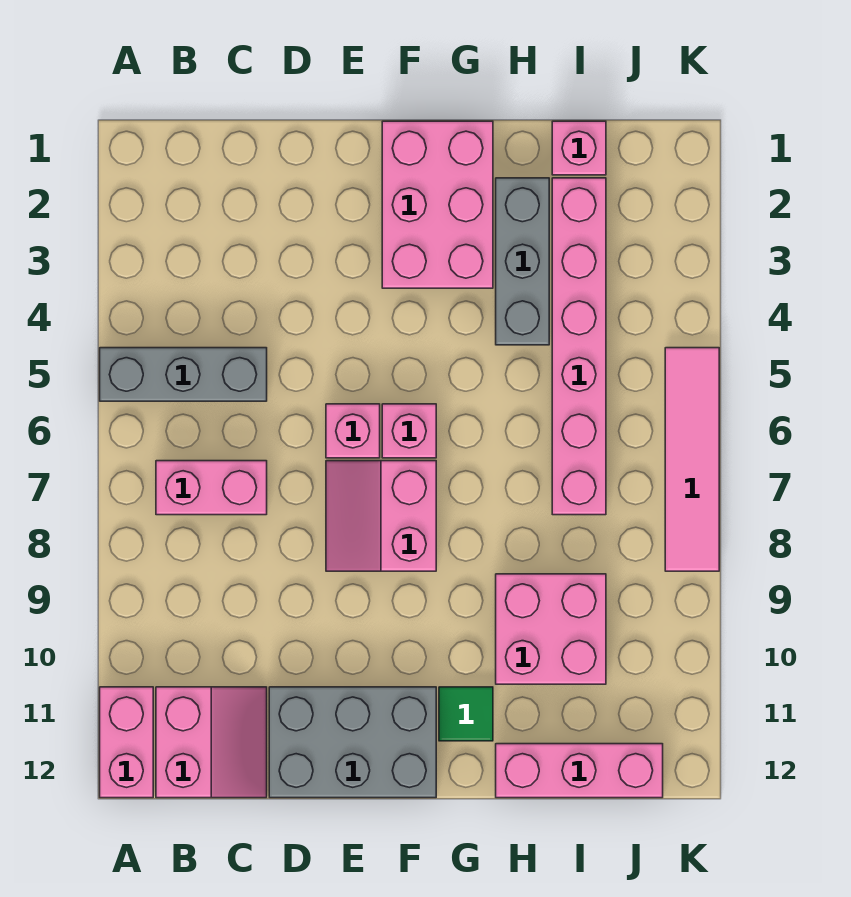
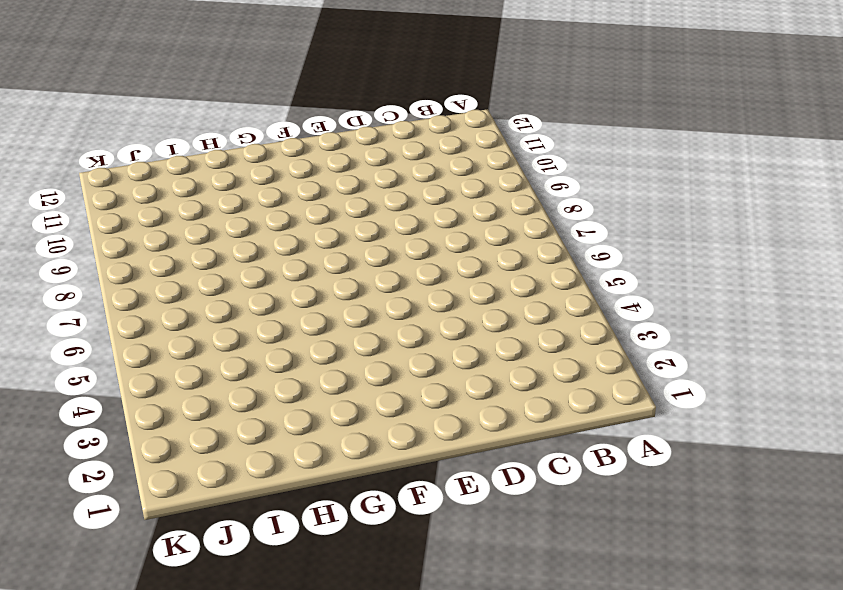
none -> grey 1x3 brick [100,348,267,401]
none -> pink 1x2 brick [100,687,153,798]
none -> pink 1x2 brick [156,461,267,515]

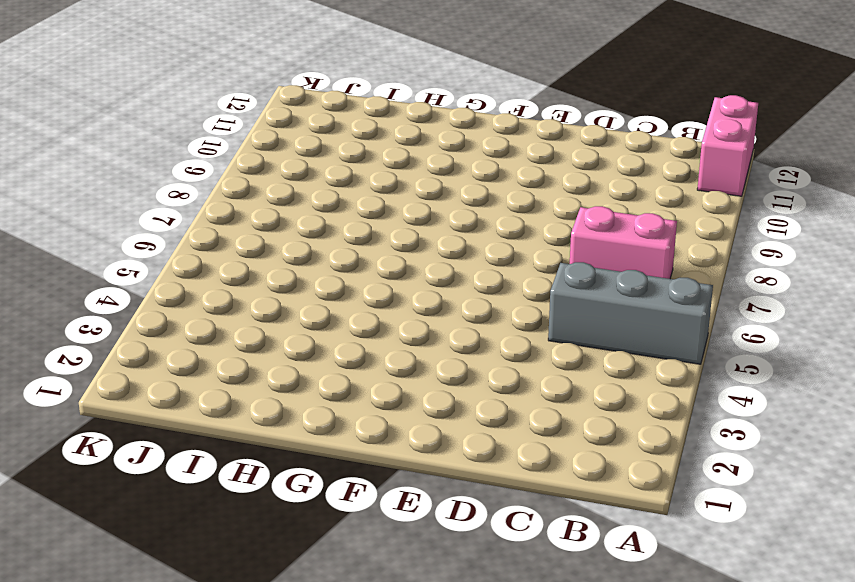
none -> pink 2x2 slope [156,687,267,798]
none -> grey 2x3 brick [269,687,436,798]
none -> pink 1x1 brick [326,404,380,458]

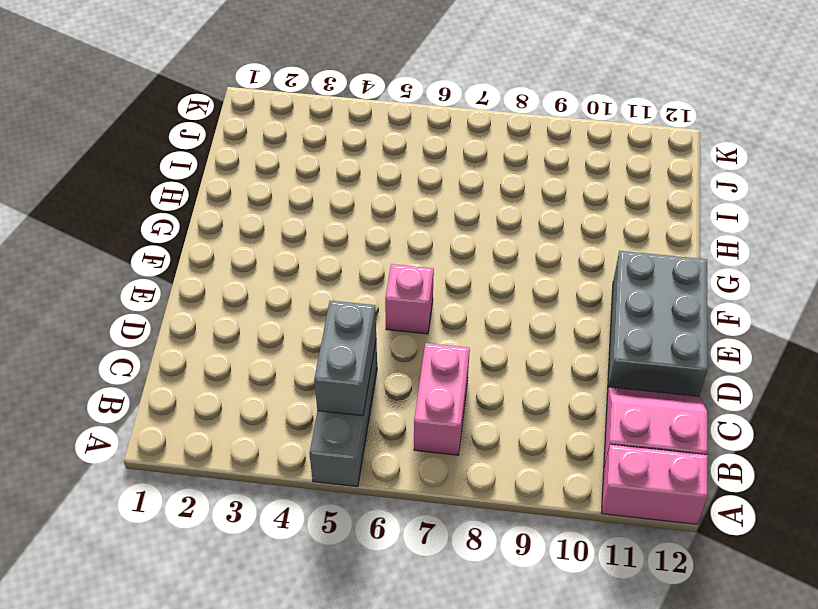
grey 1x2 brick [314,301,376,416] -> none
none -> pink 2x2 slope [326,461,436,571]
none -> pink 2x3 brick [382,121,493,288]
none -> pink 1x1 brick [382,404,436,458]

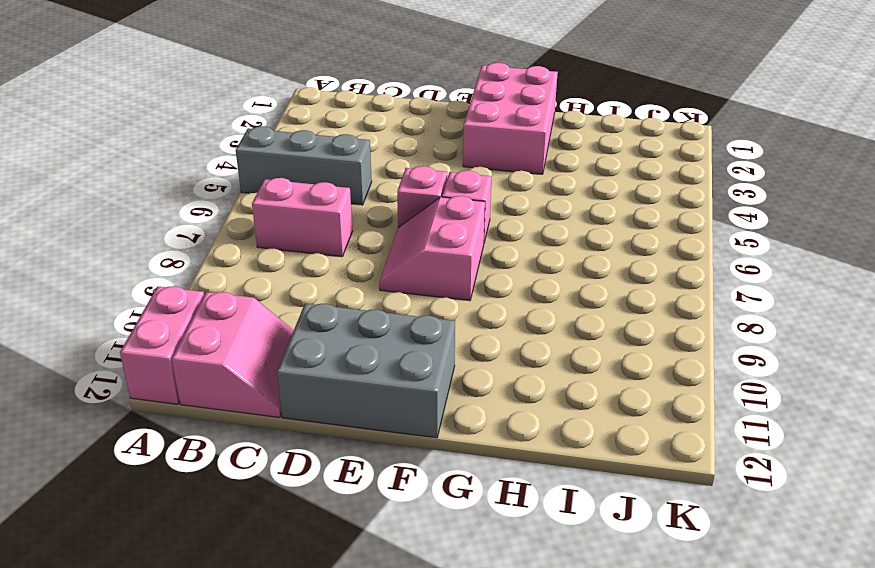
none -> green 1x1 tile [439,687,493,741]
none -> grey 1x3 brick [496,178,549,345]
none -> pink 2x2 brick [496,574,606,684]

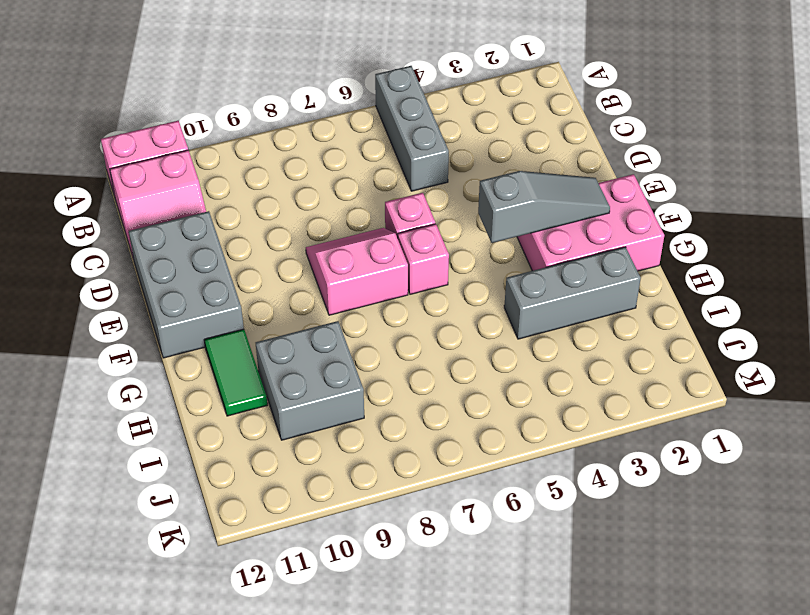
grey 1x3 slope [478,171,610,243] -> none
green 1x2 tile [204,329,267,416] -> green 1x1 tile [439,687,493,741]
grey 2x2 brick [256,321,364,440] -> pink 2x2 brick [496,574,606,684]
none -> pink 1x2 brick [156,461,267,515]
none -> pink 1x3 brick [496,744,663,798]
none -> pink 1x1 brick [552,121,606,175]

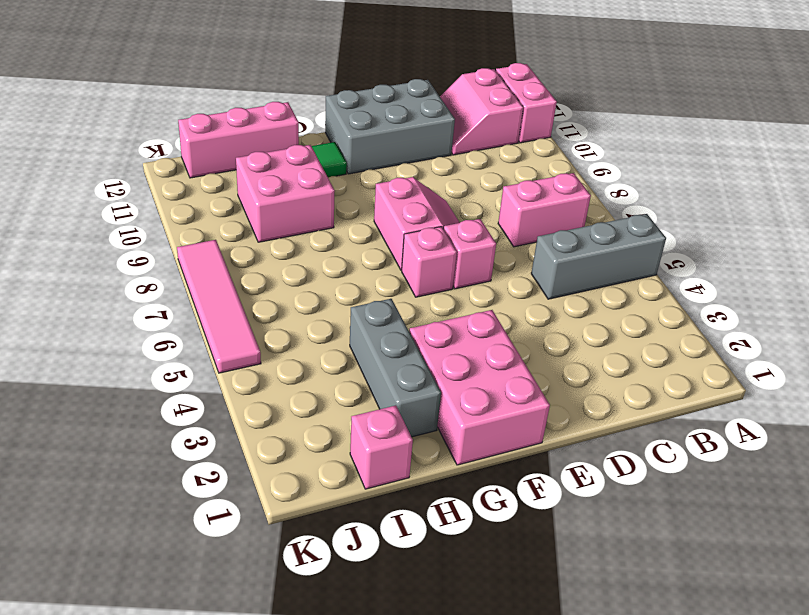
none -> pink 1x6 brick [552,178,606,515]

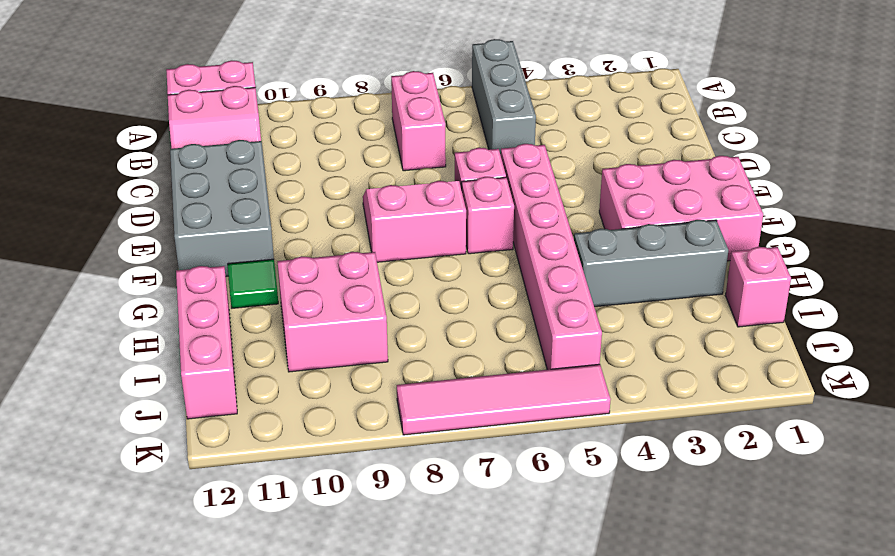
pink 1x6 brick [501,144,602,370] -> pink 1x6 brick turned to [552,178,606,515]

